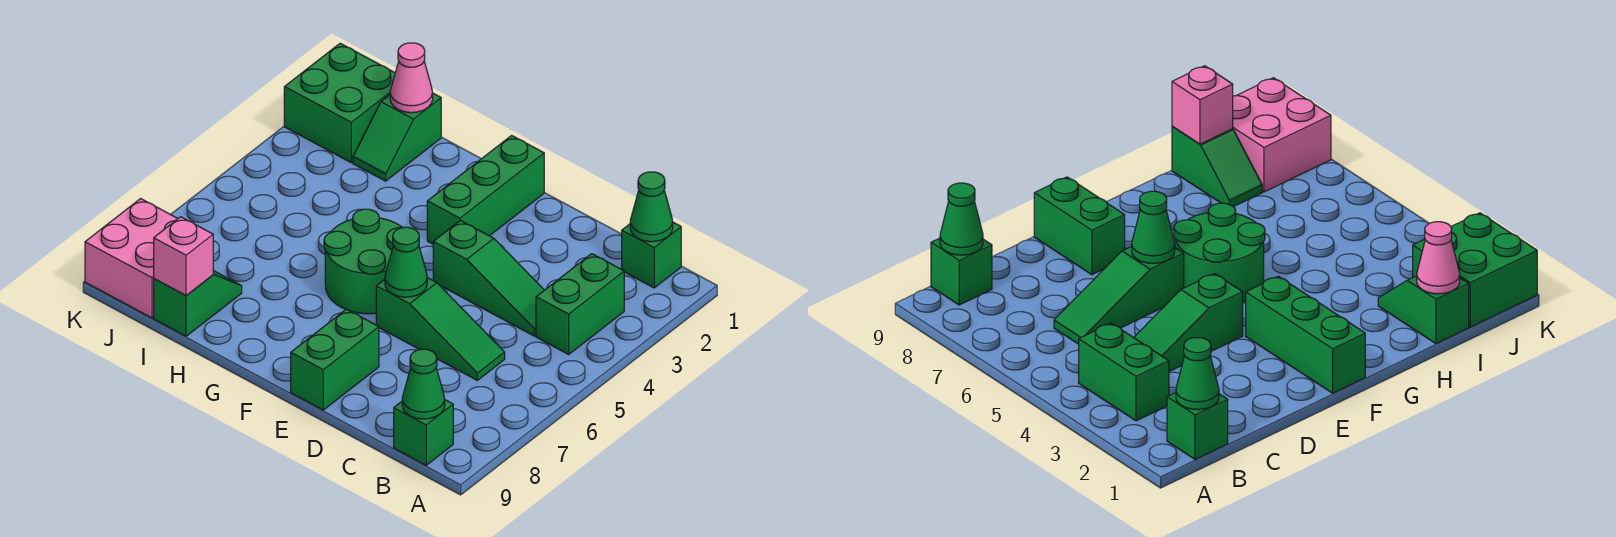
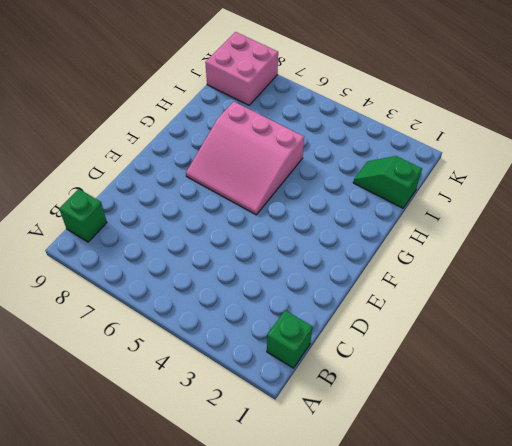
pink 3x3 slope [186,101,304,215] -> green 2x2 round brick [324,209,402,314]
none -> green 1x2 brick [536,254,624,354]
none -> green 1x3 slope [433,220,544,336]
none -> green 1x3 slope [376,278,505,380]

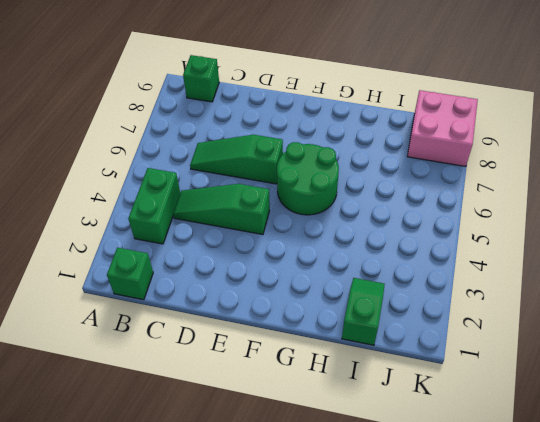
none -> green 1x2 brick [291,309,379,410]
none -> green 1x3 brick [427,136,544,244]
none -> green 1x2 slope [154,271,242,336]

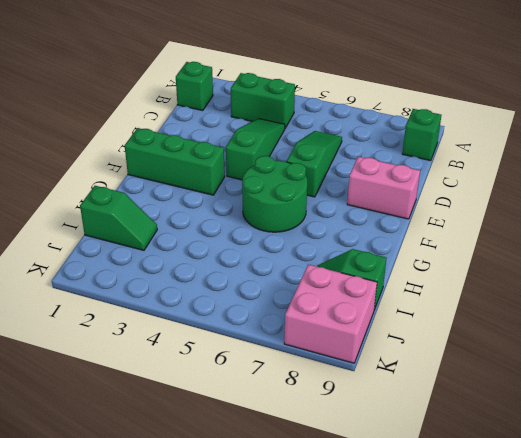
pink 1x2 brick [347,157,420,219] -> green 1x2 brick [291,309,379,410]
none -> green 2x2 brick [284,43,395,163]
none -> green 1x1 cone [630,172,673,242]
none -> green 1x1 cone [402,349,445,419]

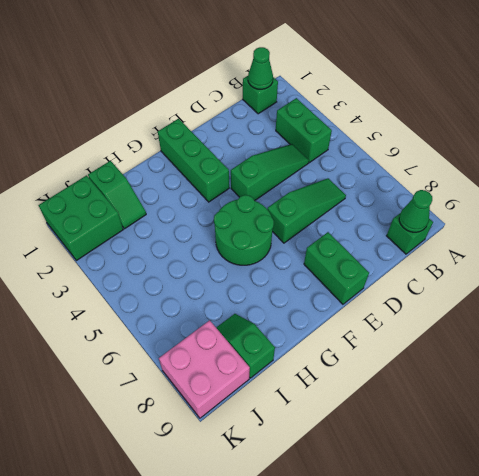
none -> green 1x1 cone [385,227,427,297]
none -> pink 1x1 cone [390,43,433,113]
none -> pink 1x1 brick [154,217,213,296]

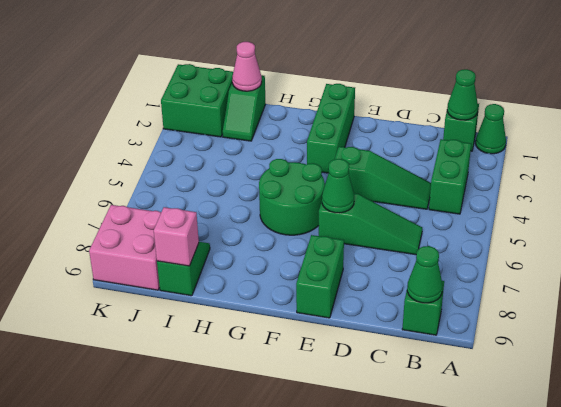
green 1x1 cone [476,104,506,154] -> none

